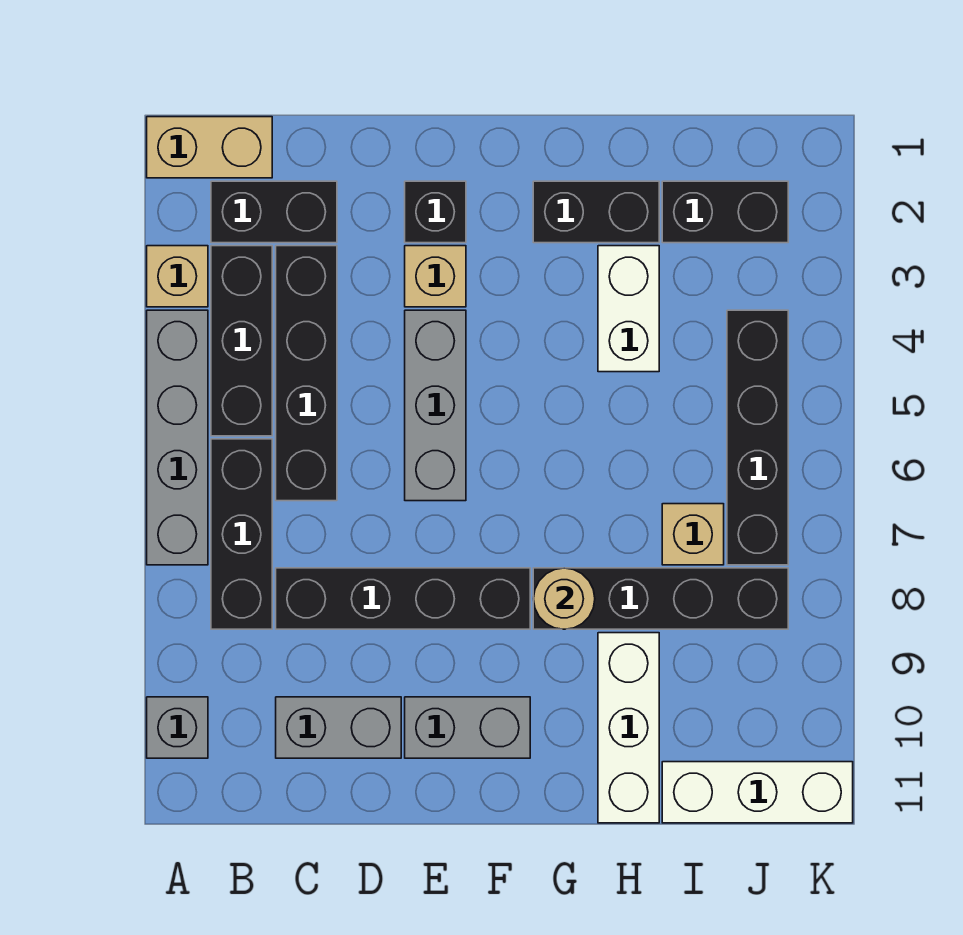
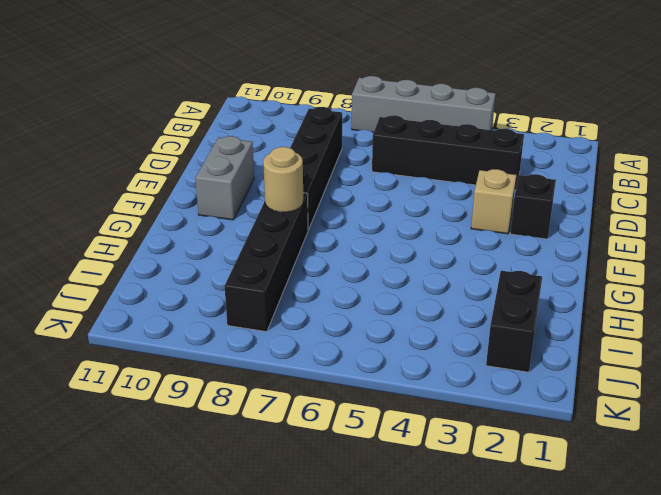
none -> tan 1x2 brick [147,117,272,178]
none -> tan 1x1 brick [147,246,208,307]
none -> grey 1x1 brick [147,697,208,758]

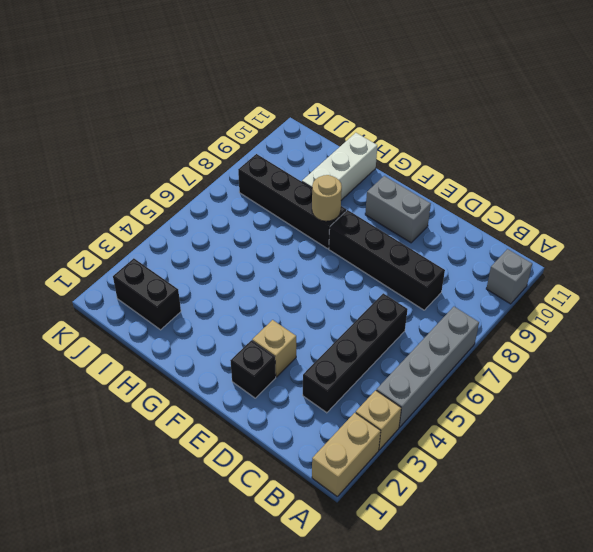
tan 1x2 brick [312,413,381,496] -> tan 1x2 brick turned to [147,117,272,178]
none -> black 1x2 brick [211,181,337,243]
none -> black 1x3 brick [211,246,272,436]
none -> black 1x3 brick [211,439,272,629]

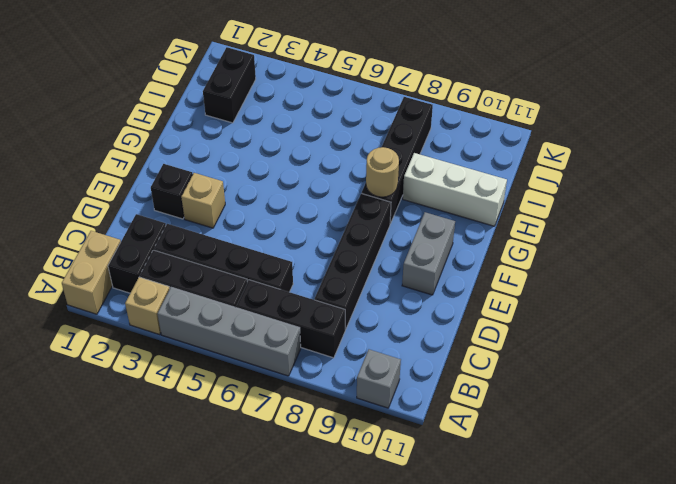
none -> grey 1x2 brick [276,697,401,758]
none -> grey 1x3 brick [405,310,466,501]
none -> black 1x2 brick [533,181,659,243]

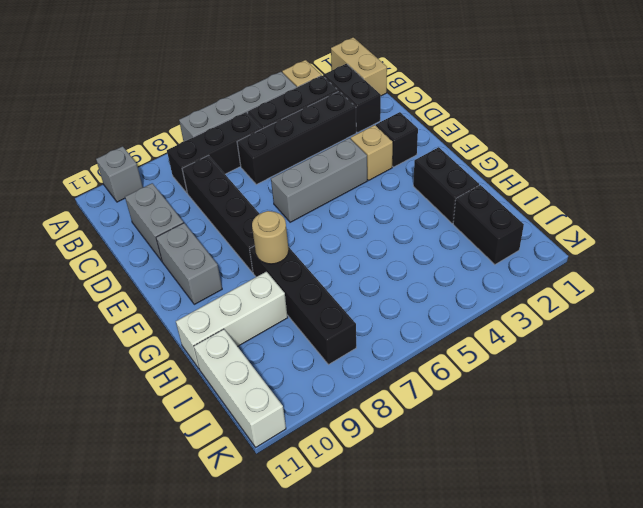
none -> white 1x2 brick [598,246,659,372]
none -> tan 1x1 brick [662,504,724,565]
none -> black 1x4 brick [727,310,788,565]

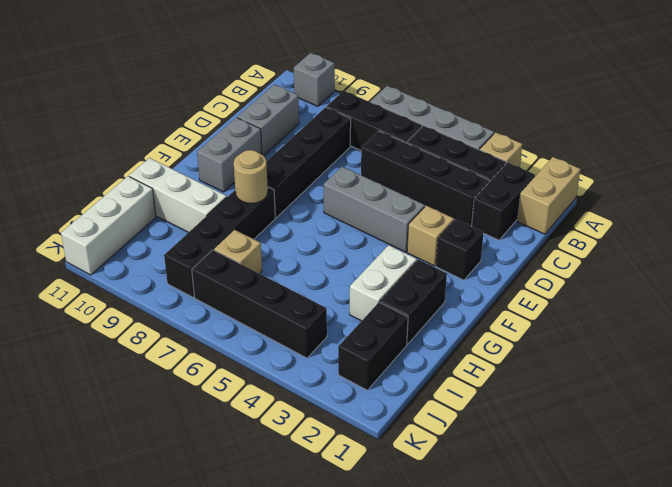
white 1x2 brick [350,245,417,321] -> white 1x2 brick turned to [598,246,659,372]

